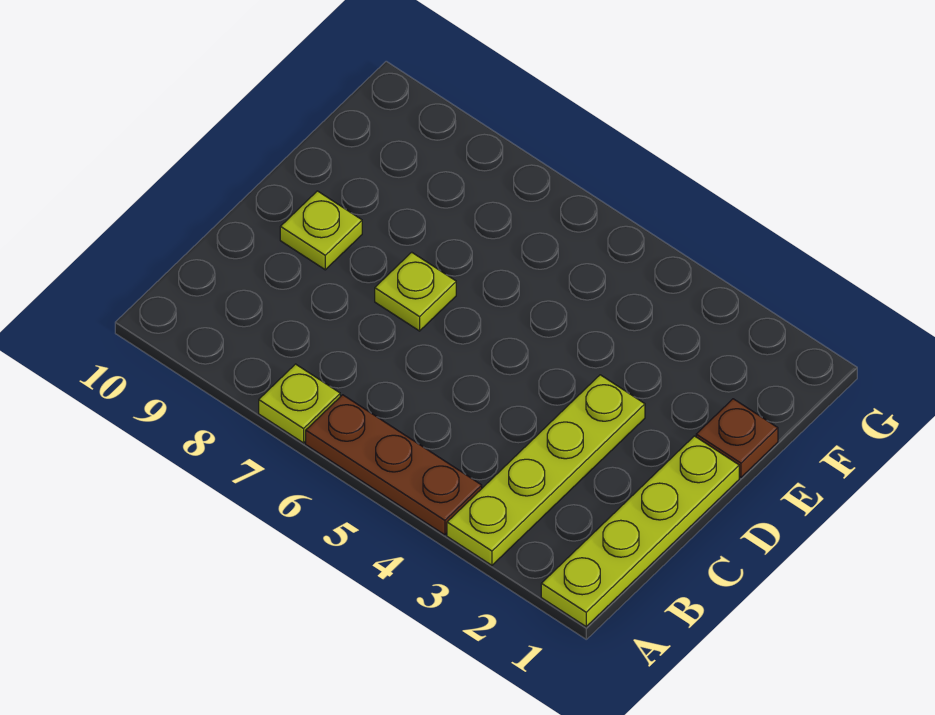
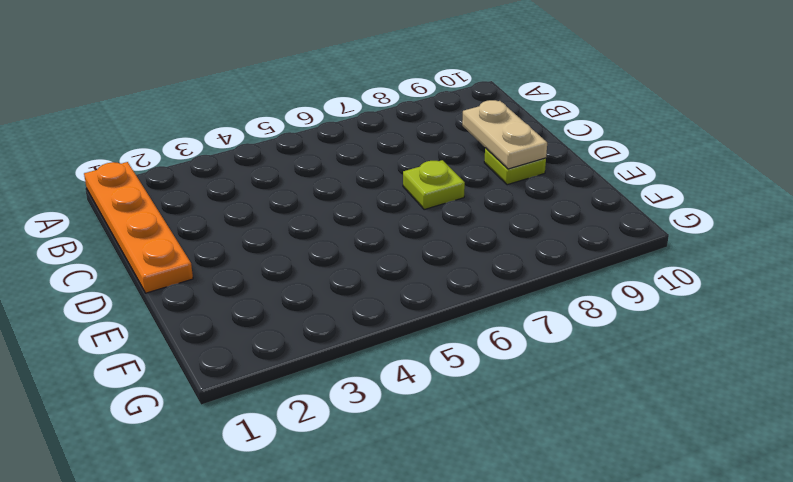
orange 1x4 plate [84,162,193,293] -> lime 1x4 plate [541,436,739,627]
tan 1x2 plate [462,100,547,169] -> none
none -> lime 1x4 plate [447,375,645,565]
none -> brown 1x3 plate [306,395,482,535]

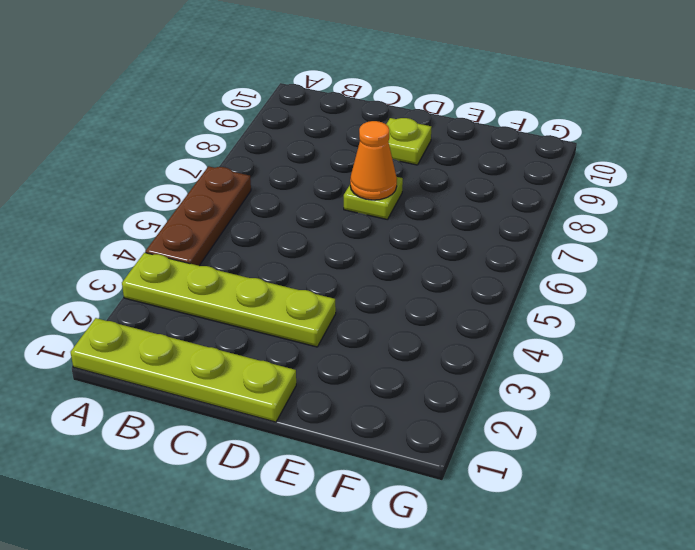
orange 1x1 cone [350,121,397,200] -> none
none -> lime 1x1 plate [259,364,340,443]
none -> brown 1x1 plate [696,399,778,477]

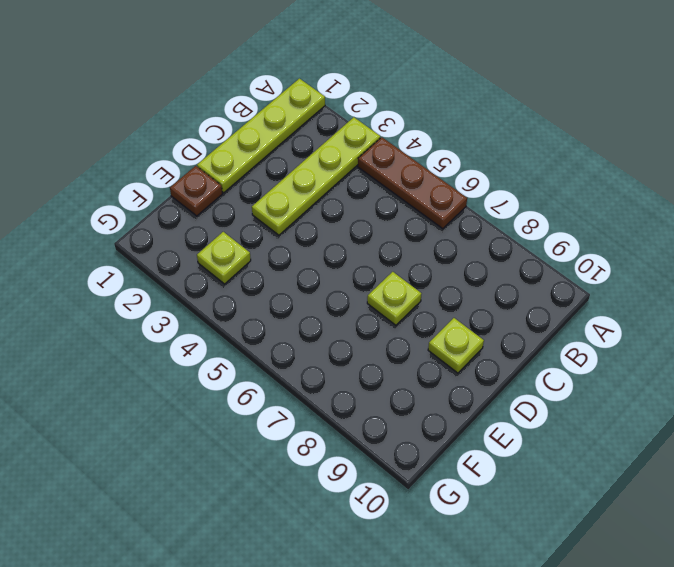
lime 1x1 plate [197,232,251,284] -> lime 1x1 plate moved to [259,364,340,443]

